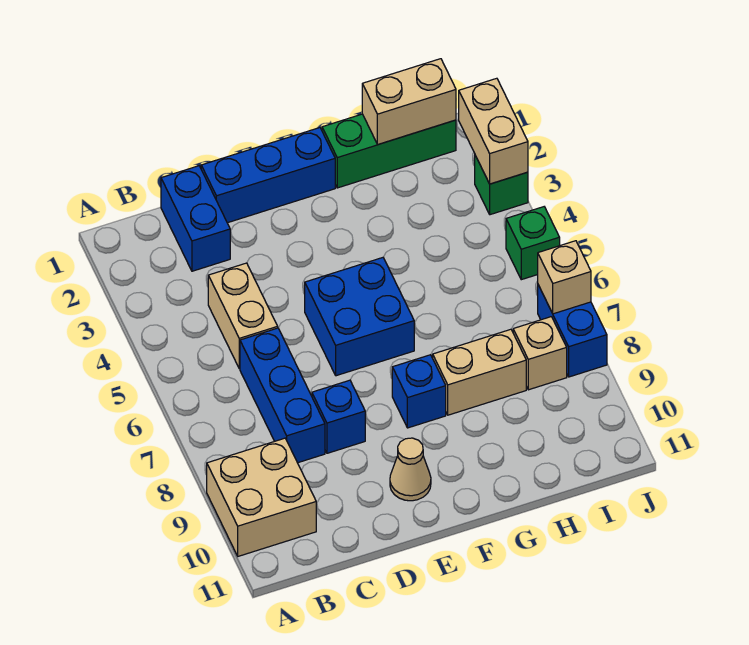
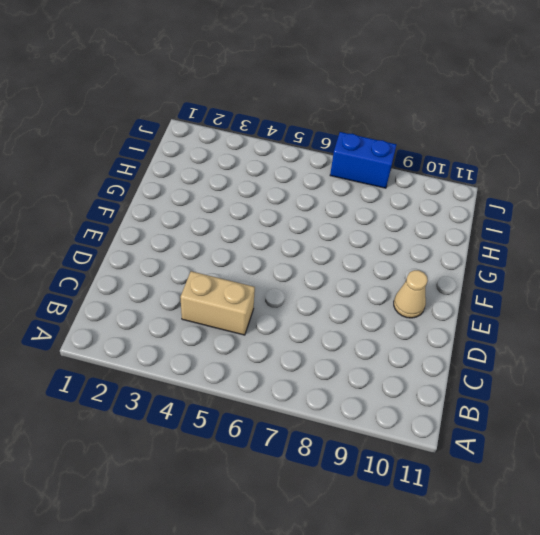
none -> tan 2x2 brick [207,438,316,556]
none -> blue 1x2 brick [161,166,230,271]
none -> blue 1x3 brick [240,328,325,463]

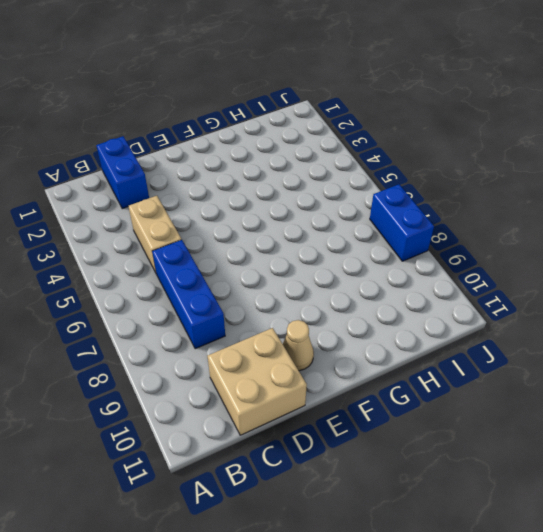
tan 2x2 brick [208,328,307,435] -> tan 2x2 brick moved to [207,438,316,556]
none -> blue 1x3 brick [201,128,335,223]
none -> blue 1x1 brick [312,380,365,453]
none -> blue 2x2 brick [305,258,414,376]

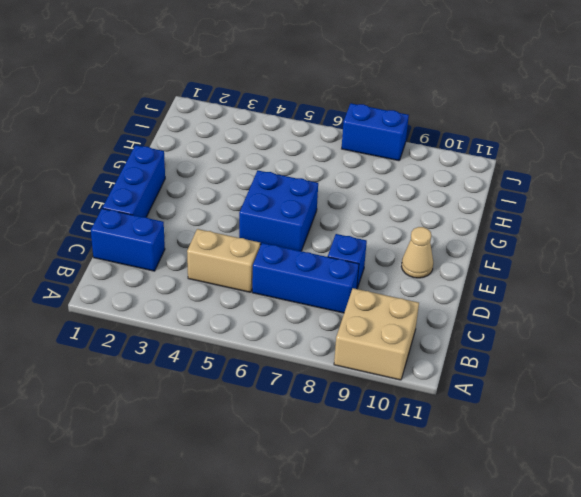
none -> blue 1x1 brick [392,355,446,428]
none -> green 1x3 brick [322,114,456,188]
none -> tan 1x2 brick [433,329,526,415]

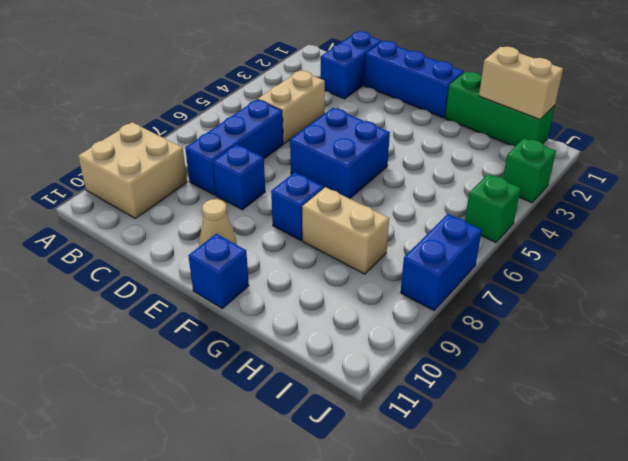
blue 1x1 brick [189,234,249,308] -> none
none -> tan 1x1 brick [513,317,567,390]
none -> tan 1x2 brick [459,78,528,184]
none -> tan 1x1 brick [538,241,591,314]

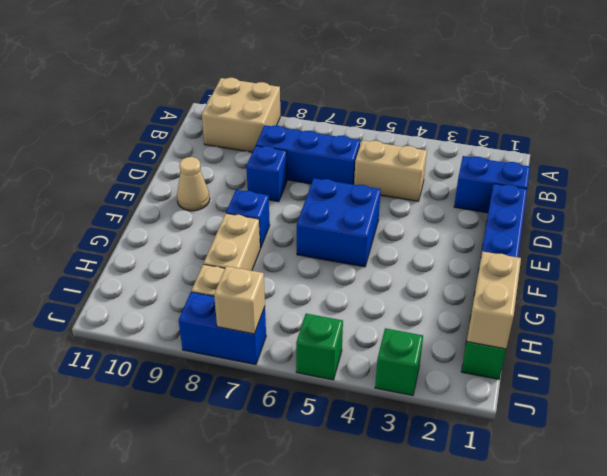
none -> tan 1x2 brick [459,78,528,184]

